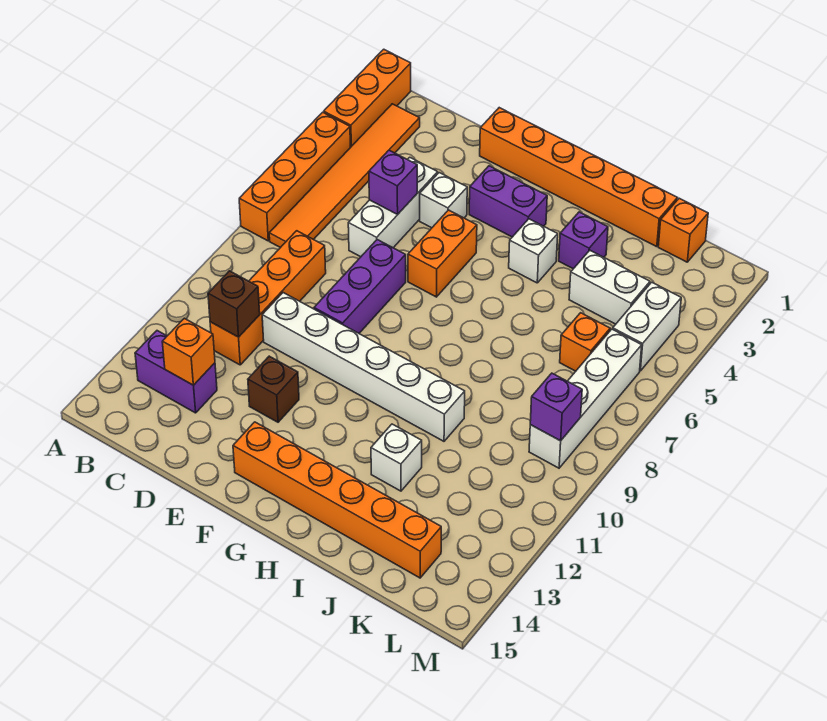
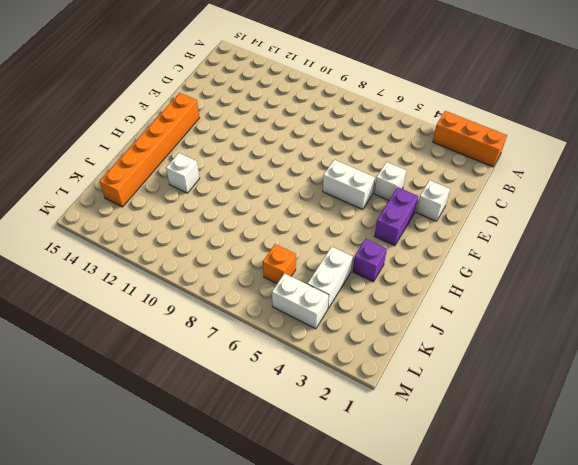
white 1x1 brick [416,180,450,221] -> white 1x1 brick moved to [509,219,558,283]
white 1x2 brick [323,160,375,209] -> orange 1x2 brick [408,210,477,297]
none -> orange 1x4 brick [239,112,350,241]
none -> orange 1x6 tile [269,104,420,248]
none -> purple 1x2 brick [135,331,217,413]

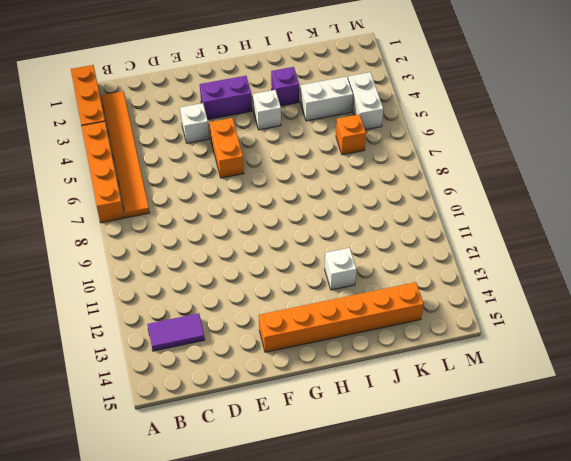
purple 1x2 tile [147,313,205,351] -> purple 1x2 brick [135,331,217,413]
none -> orange 1x4 brick [210,231,326,365]
none -> white 1x3 brick [348,157,438,257]
none -> white 1x6 brick [262,293,465,441]

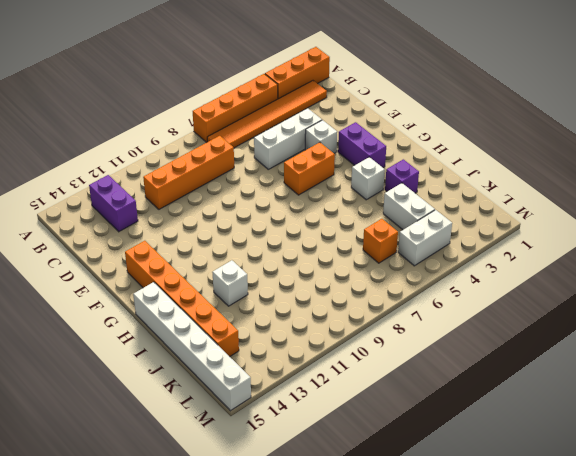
white 1x6 brick [133,282,251,411] -> white 1x6 brick moved to [262,293,465,441]
none -> orange 1x6 brick [480,108,677,247]
none -> purple 1x3 brick [314,240,406,333]
none -> brown 1x1 brick [248,356,299,422]

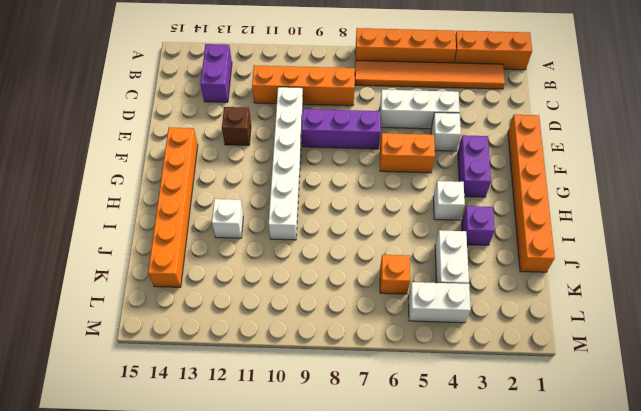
none -> orange 1x1 brick [658,198,708,262]
none -> white 1x4 brick [529,329,642,468]
none -> brown 1x1 brick [208,271,260,337]

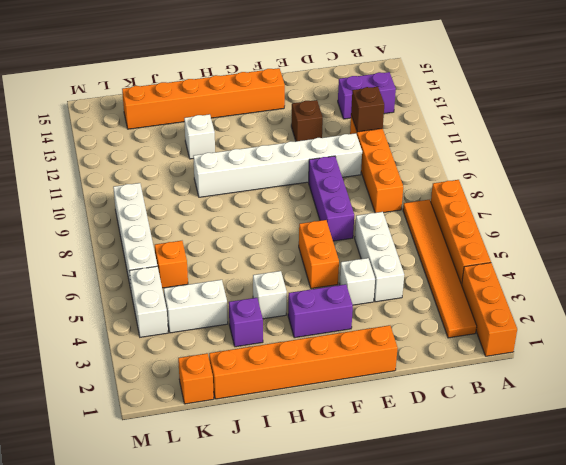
none -> orange 1x1 brick [162,318,215,385]
none -> purple 1x1 brick [369,150,417,214]
none -> purple 1x1 brick [530,373,582,441]

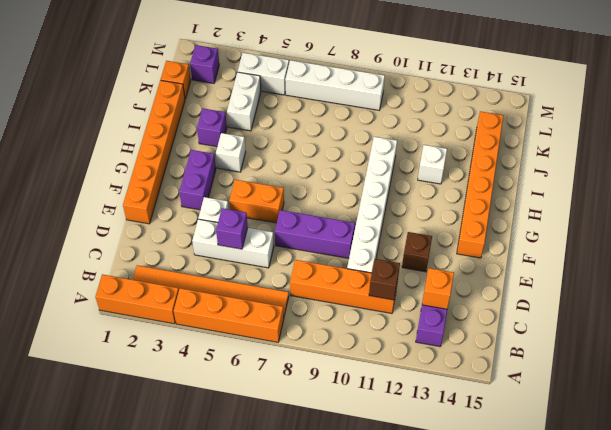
purple 1x1 brick [190,45,219,84] -> purple 1x1 brick moved to [530,373,582,441]
none -> orange 1x1 brick [560,313,610,371]

